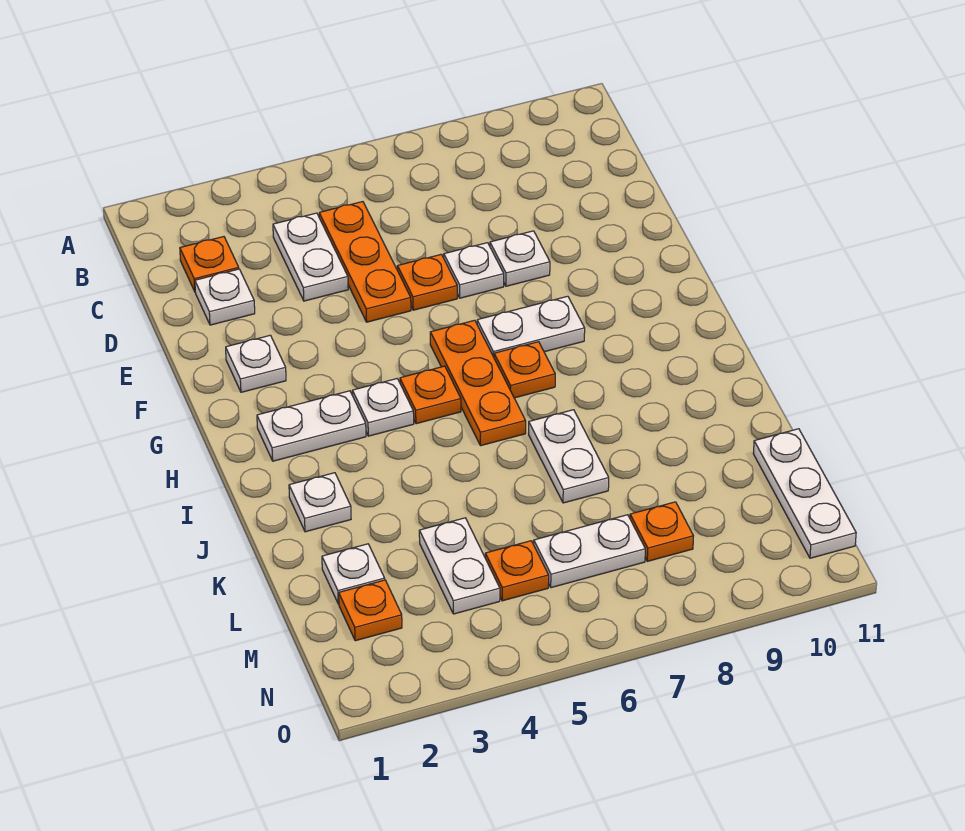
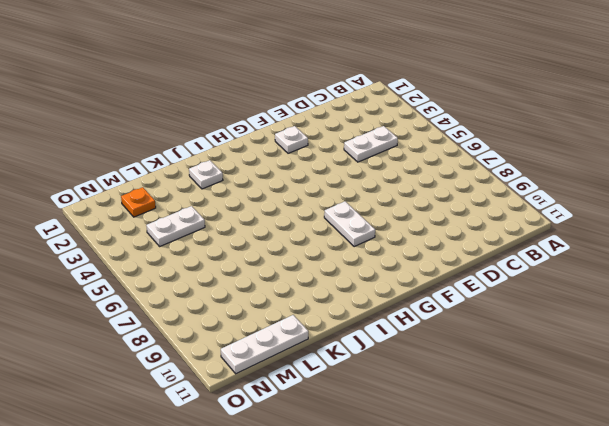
none -> orange 1x1 plate [180,237,239,291]
none -> orange 1x3 plate [319,202,411,322]
none -> white 1x1 plate [195,269,255,325]

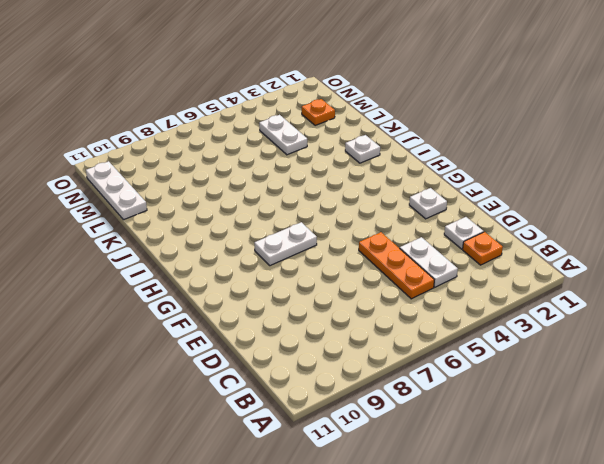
none -> orange 1x1 plate [397,254,457,310]
none -> white 1x1 plate [444,243,504,298]
none -> white 1x1 plate [490,231,550,286]

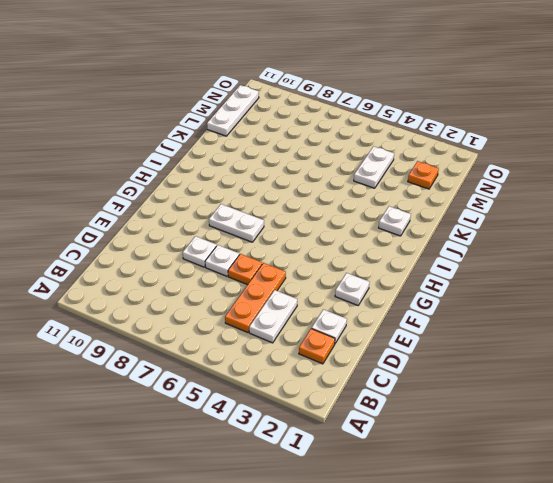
none -> orange 1x3 plate [430,320,526,446]
none -> white 1x2 plate [257,391,366,461]
none -> white 1x1 plate [352,379,414,436]

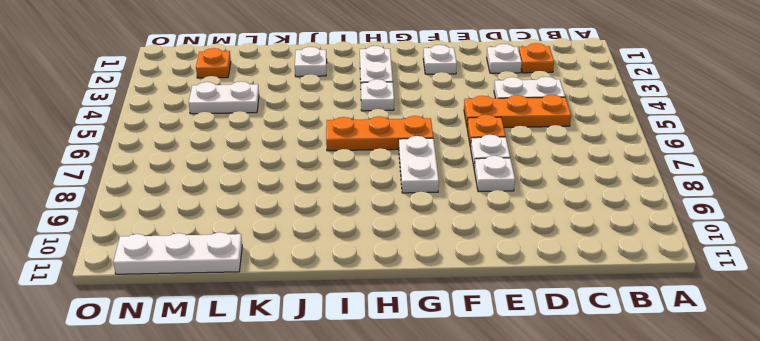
none -> orange 1x1 plate [400,366,461,424]
none -> orange 1x1 plate [494,342,555,398]
none -> white 1x2 plate [529,410,609,503]

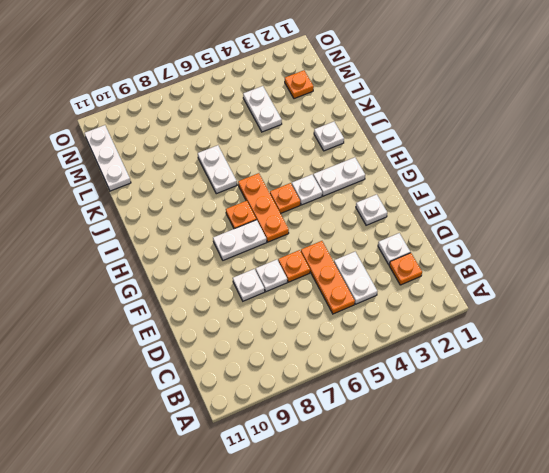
none -> white 1x1 plate [322,544,385,604]
none -> orange 1x1 plate [485,541,549,601]
none -> white 1x2 plate [534,515,645,588]

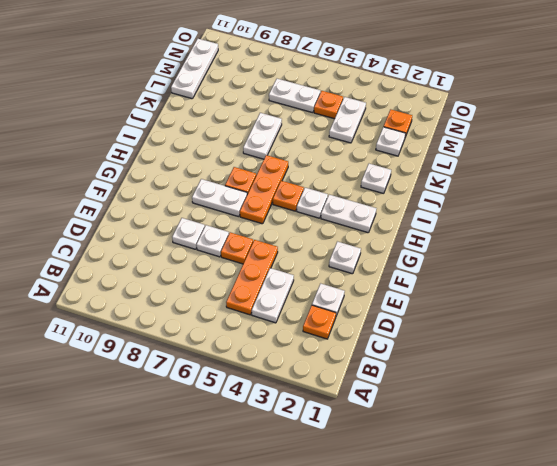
none -> orange 1x1 plate [630,502,693,561]

